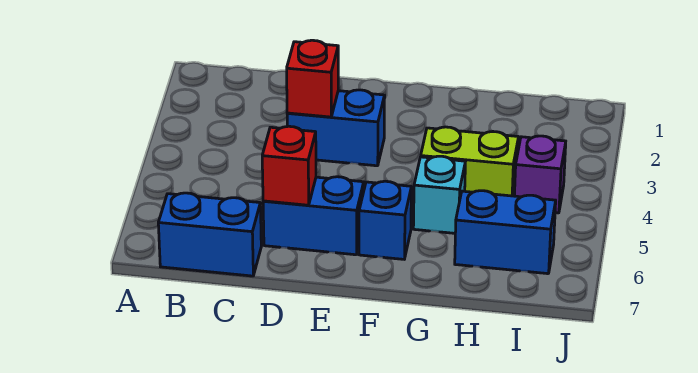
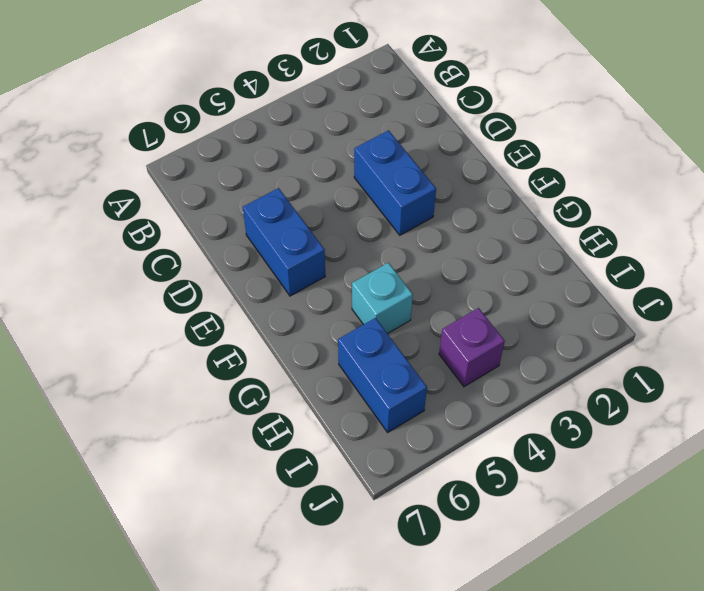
none -> blue 1x2 brick [158,193,261,276]
none -> blue 1x1 brick [359,181,411,259]

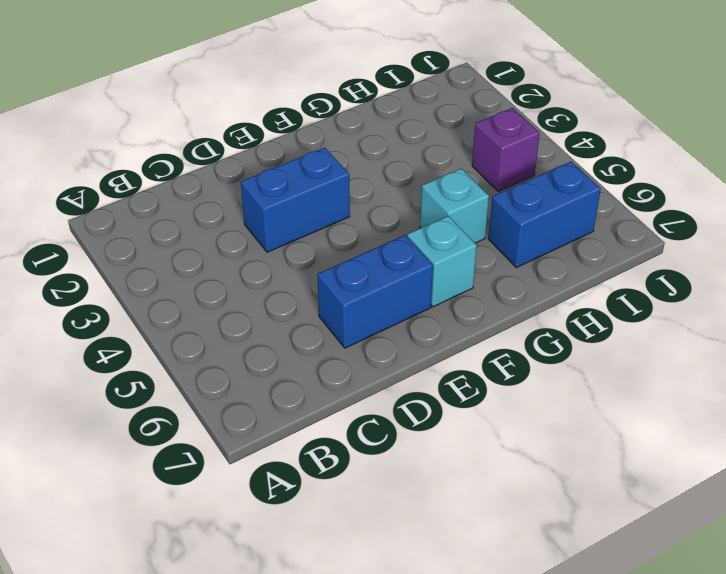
cyan 1x1 brick [407,216,477,307] -> blue 1x1 brick [359,181,411,259]
none -> blue 1x2 brick [158,193,261,276]
none -> lime 1x2 brick [421,127,519,196]

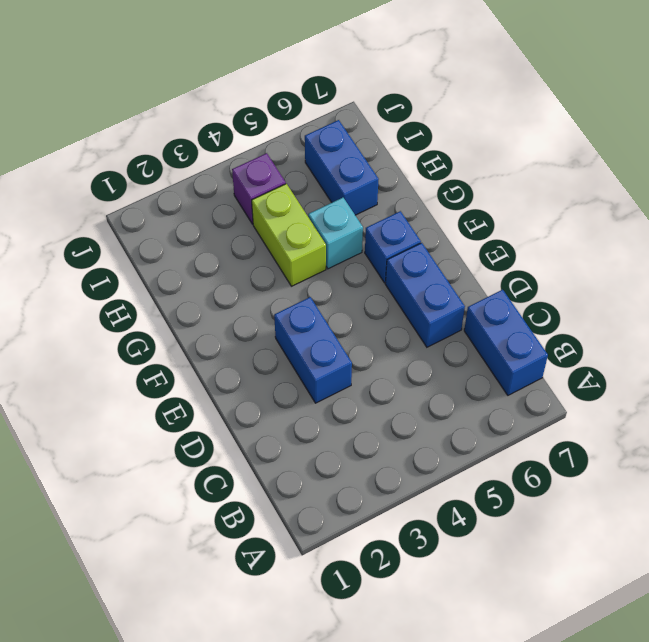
none -> red 1x1 brick [287,40,338,117]
none -> red 1x1 brick [262,126,316,205]

